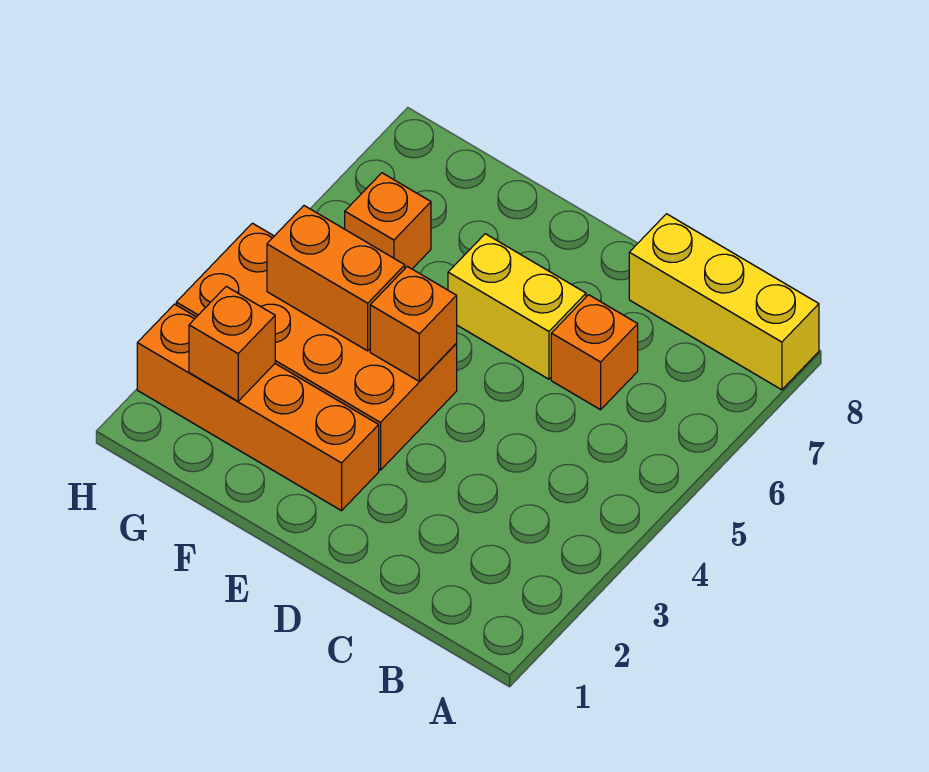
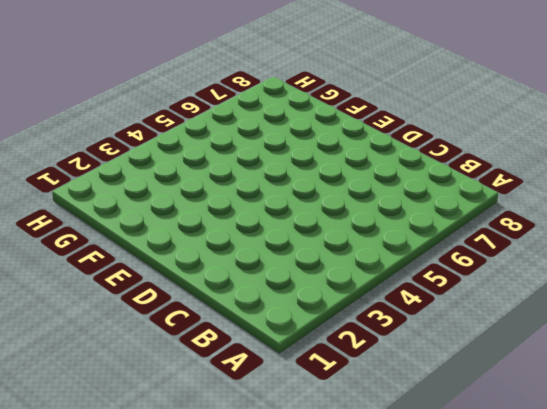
none -> yellow 1x3 brick [629,214,819,390]
none -> orange 1x1 brick [551,295,638,410]

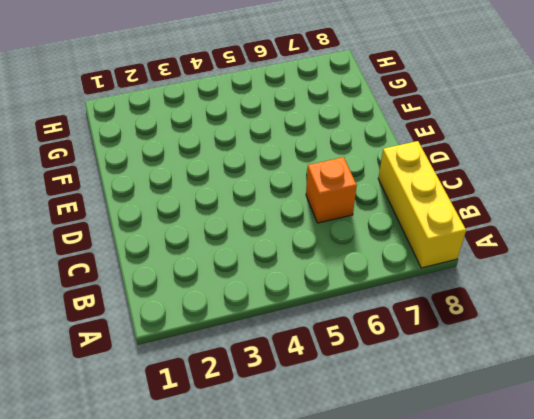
none -> yellow 1x2 brick [448,234,586,379]
none -> orange 1x4 brick [137,304,379,511]

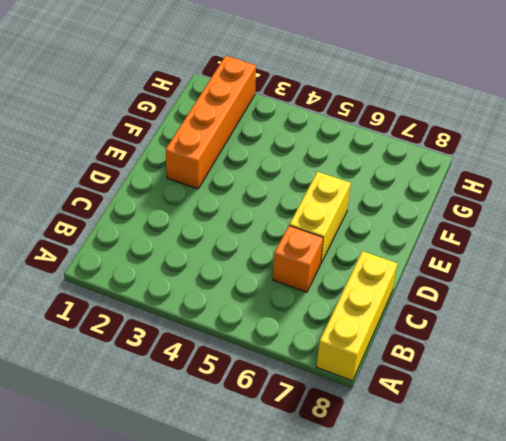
none -> orange 2x4 brick [176,223,457,470]
none -> orange 1x1 brick [345,173,431,269]

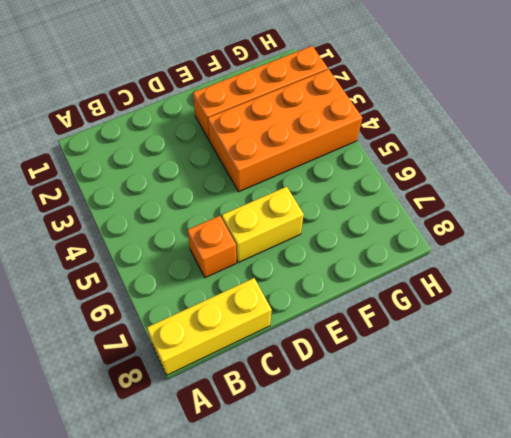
none -> orange 1x1 brick [345,173,431,269]
none -> orange 1x1 brick [370,266,457,381]

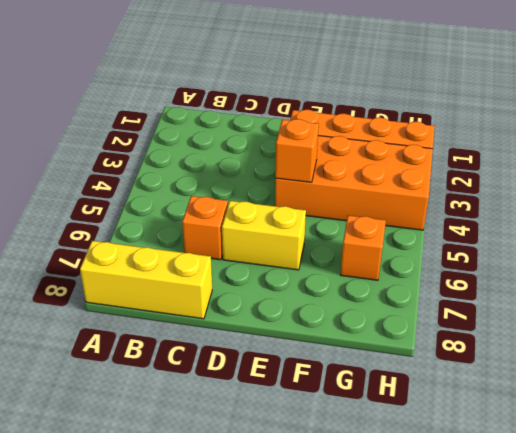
none -> orange 1x2 brick [267,206,405,351]
none -> orange 1x1 brick [189,286,275,401]

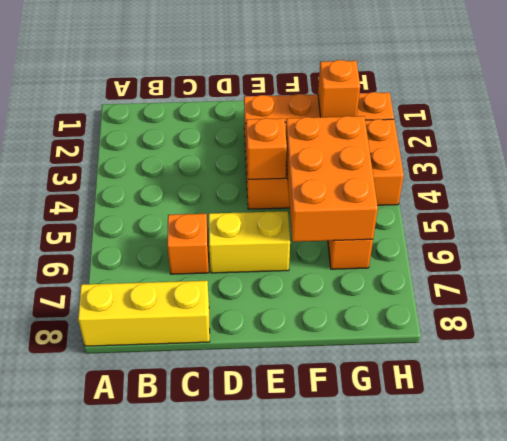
orange 2x3 brick [286,116,378,242] -> orange 1x2 brick [267,206,405,351]

